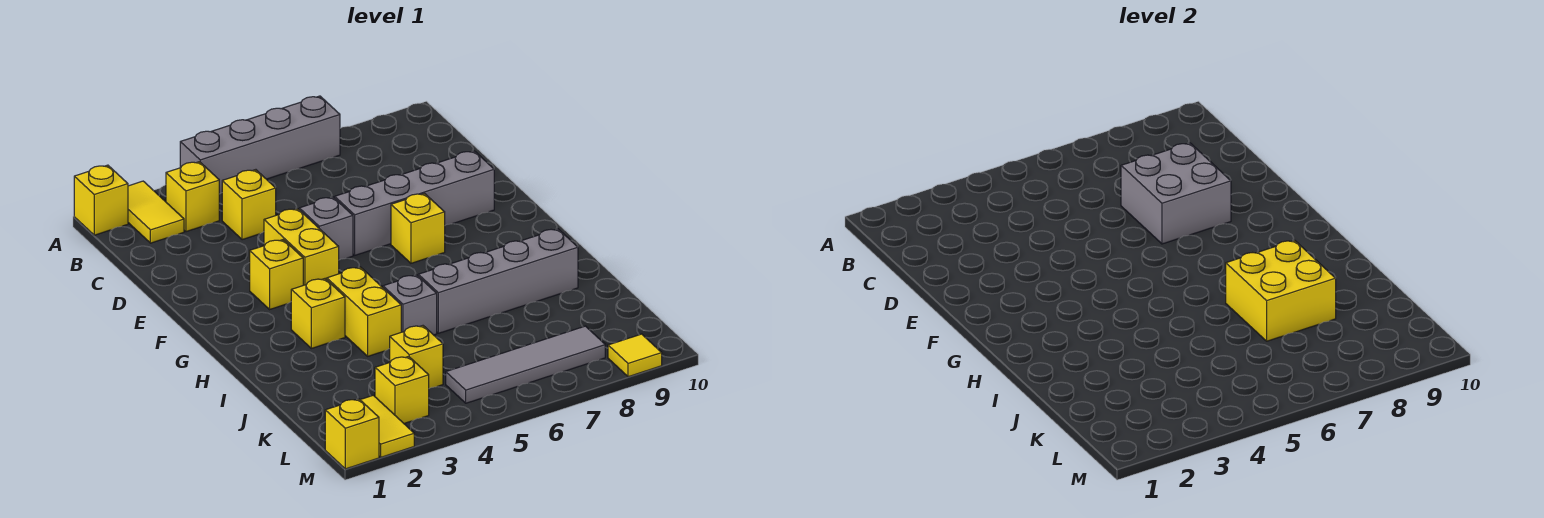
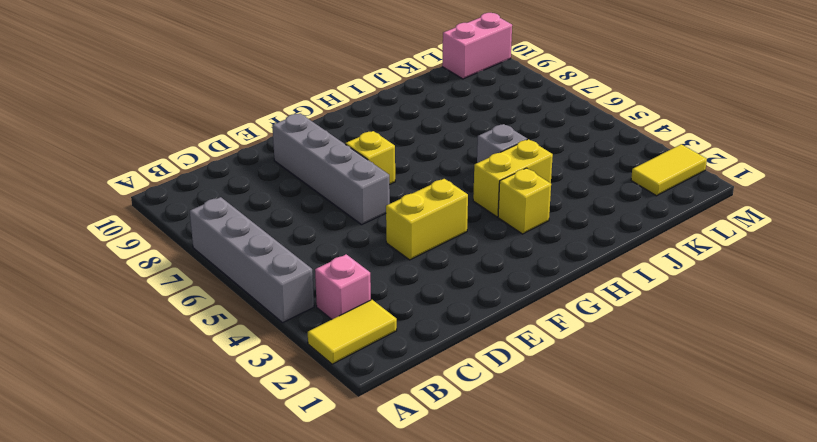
pink 1x1 brick [315,254,371,320] -> yellow 1x1 brick [166,162,219,232]
pink 1x2 brick [442,13,512,79] -> none
none -> yellow 1x1 brick [74,165,128,235]
none -> yellow 1x1 brick [222,170,276,240]
none -> grey 1x1 brick [299,197,353,260]

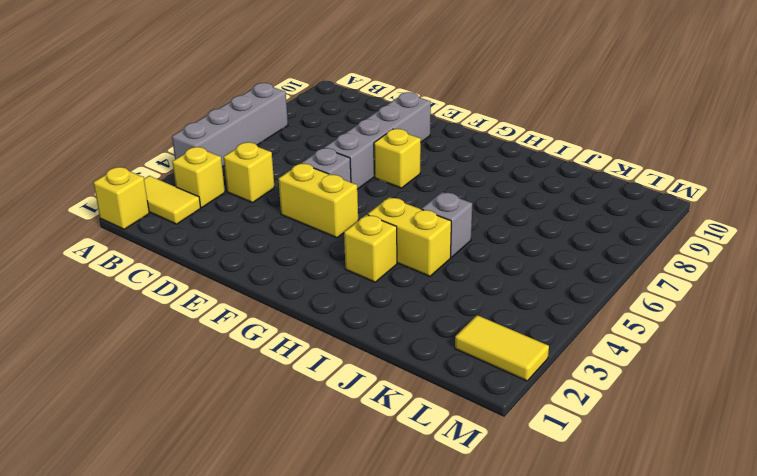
none -> yellow 1x1 brick [250,240,303,309]
none -> grey 1x4 brick [418,229,578,333]
none -> yellow 1x1 brick [390,326,443,388]

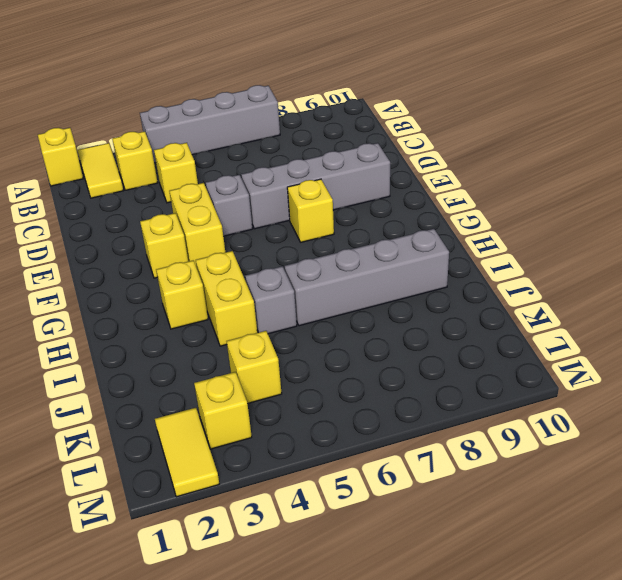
none -> grey 1x4 tile [446,326,605,403]
none -> yellow 1x1 brick [325,399,379,469]
none -> yellow 1x1 tile [608,334,662,377]

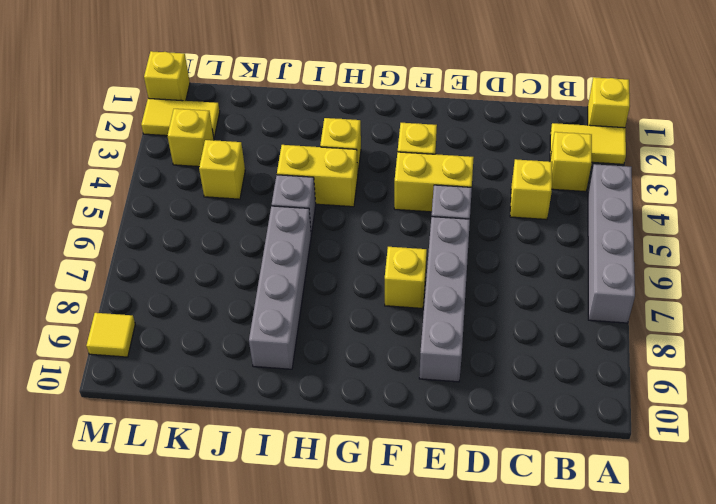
none -> grey 1x4 tile [446,326,605,403]
none -> grey 2x2 brick [1121,143,1231,244]
none -> yellow 2x2 brick [1226,240,1336,341]

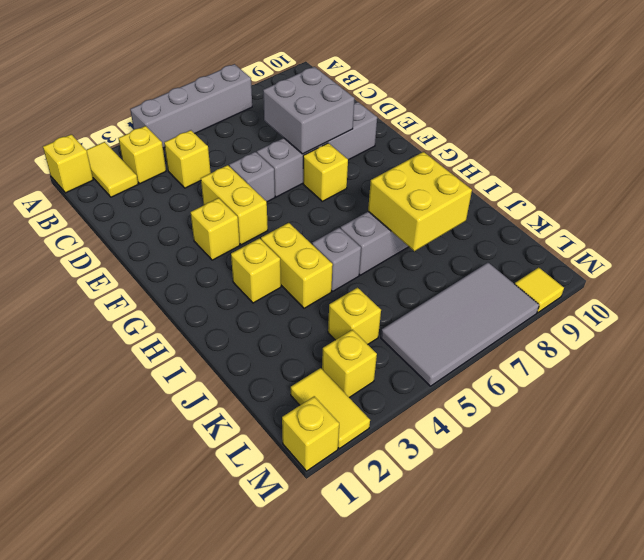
grey 2x4 tile [381,263,539,386] -> grey 1x4 tile [446,326,605,403]

